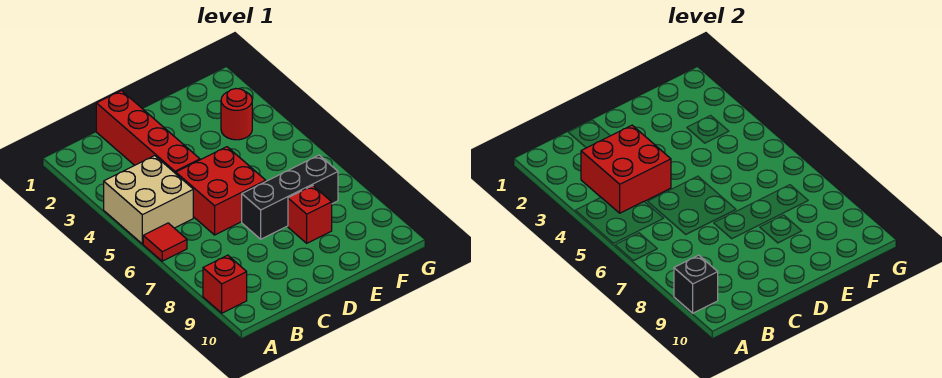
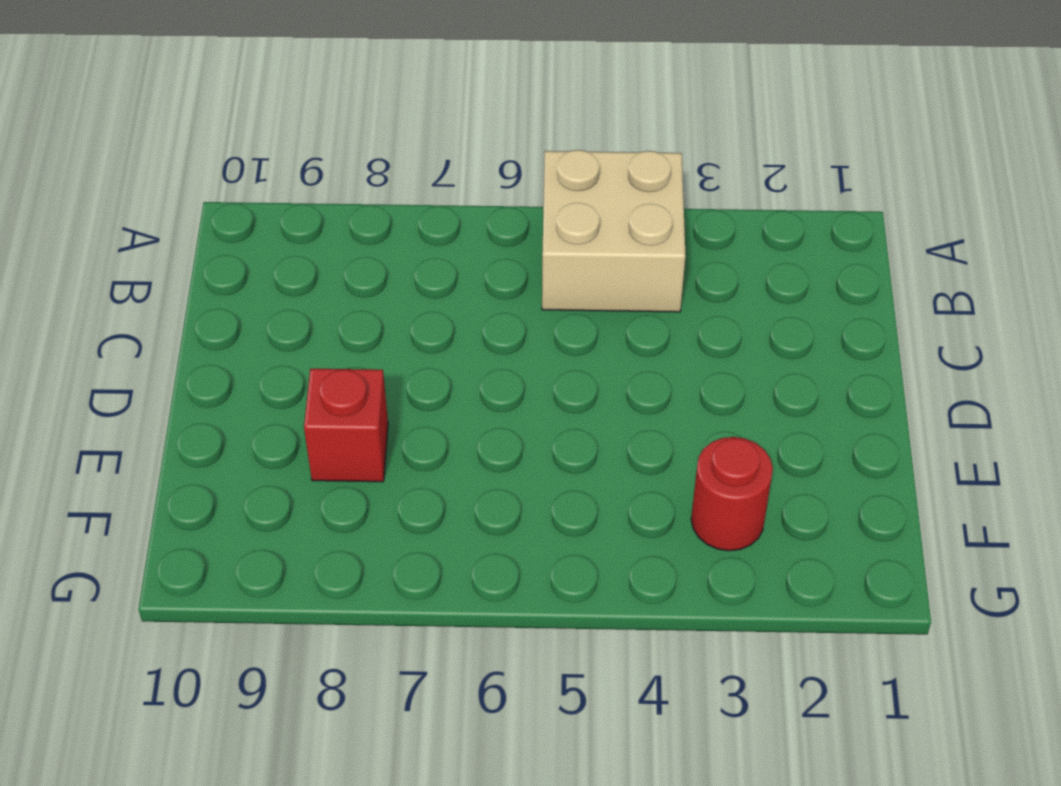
none -> red 1x1 tile [143,223,187,261]
none -> red 1x1 brick [203,255,247,313]

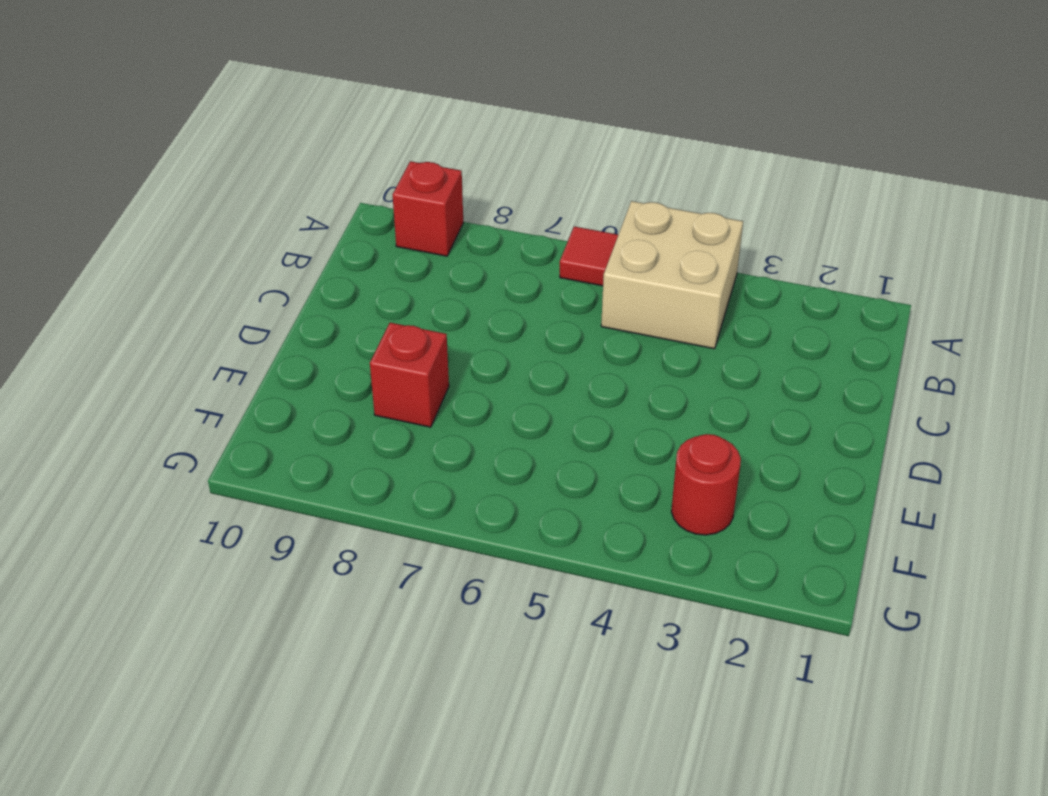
none -> red 1x4 brick [96,91,200,174]
none -> red 2x2 brick [176,147,266,235]

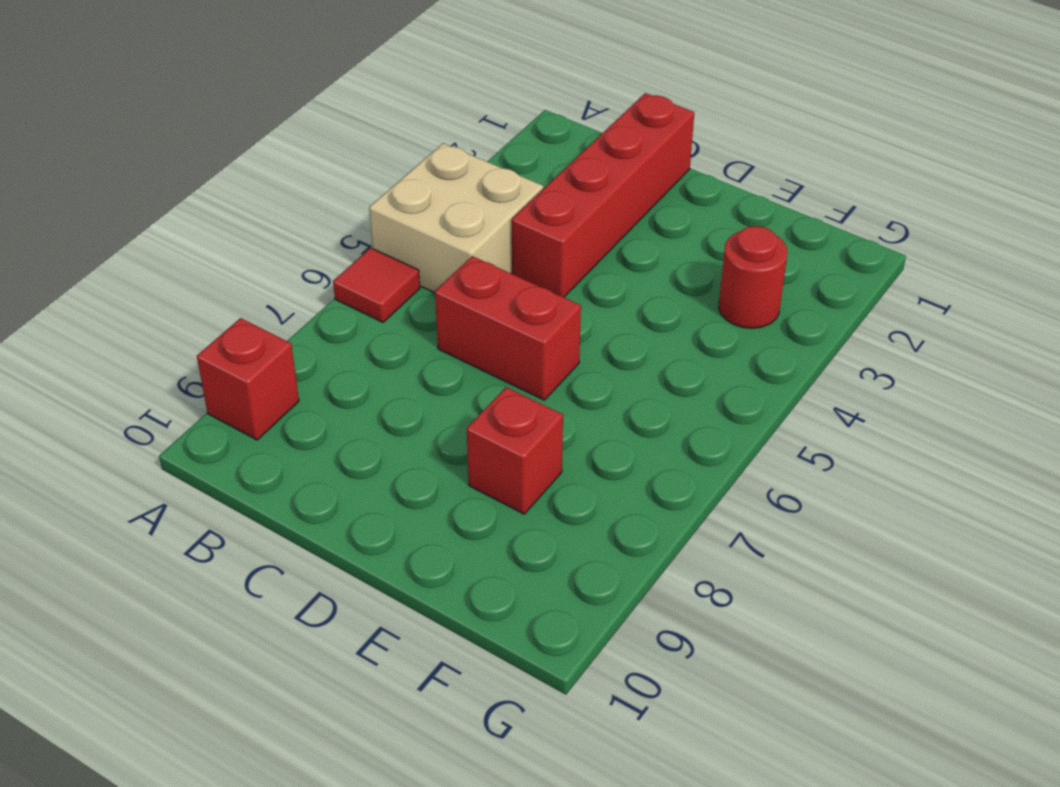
red 1x2 brick [435,256,581,400] -> red 2x2 brick [176,147,266,235]
none -> black 1x3 brick [242,155,338,239]
none -> black 1x1 brick [674,255,718,313]

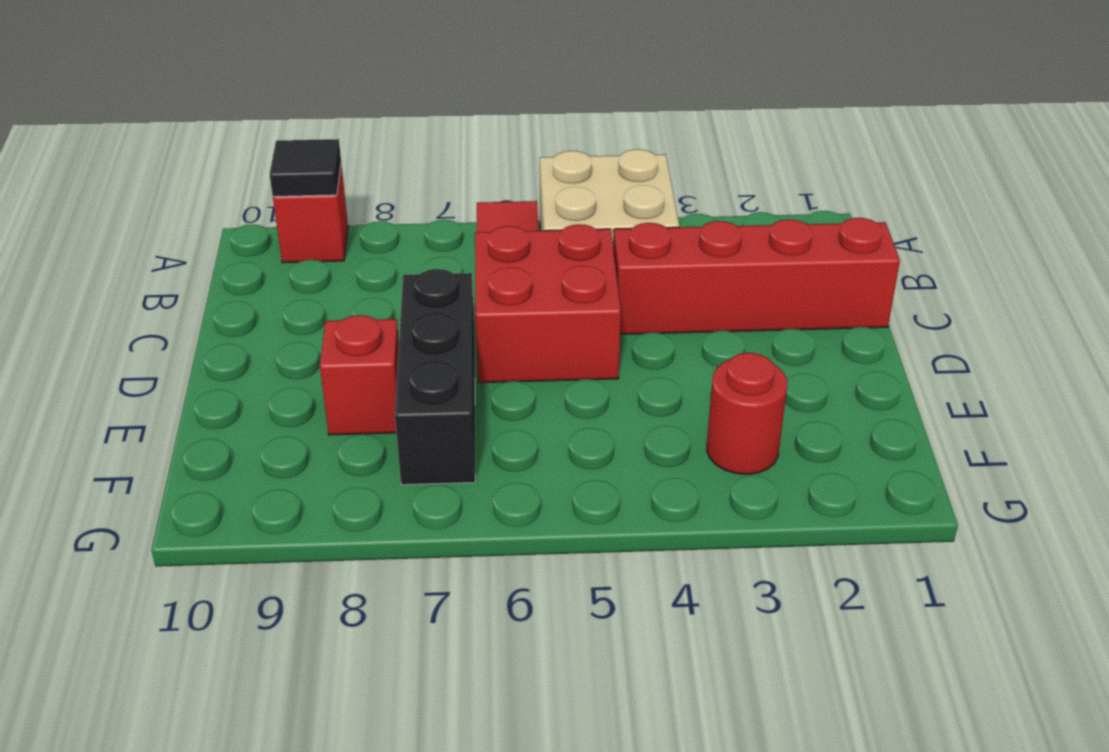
black 1x1 tile [270,139,341,197] -> black 1x1 brick [674,255,718,313]
none -> red 2x2 brick [581,125,671,213]

